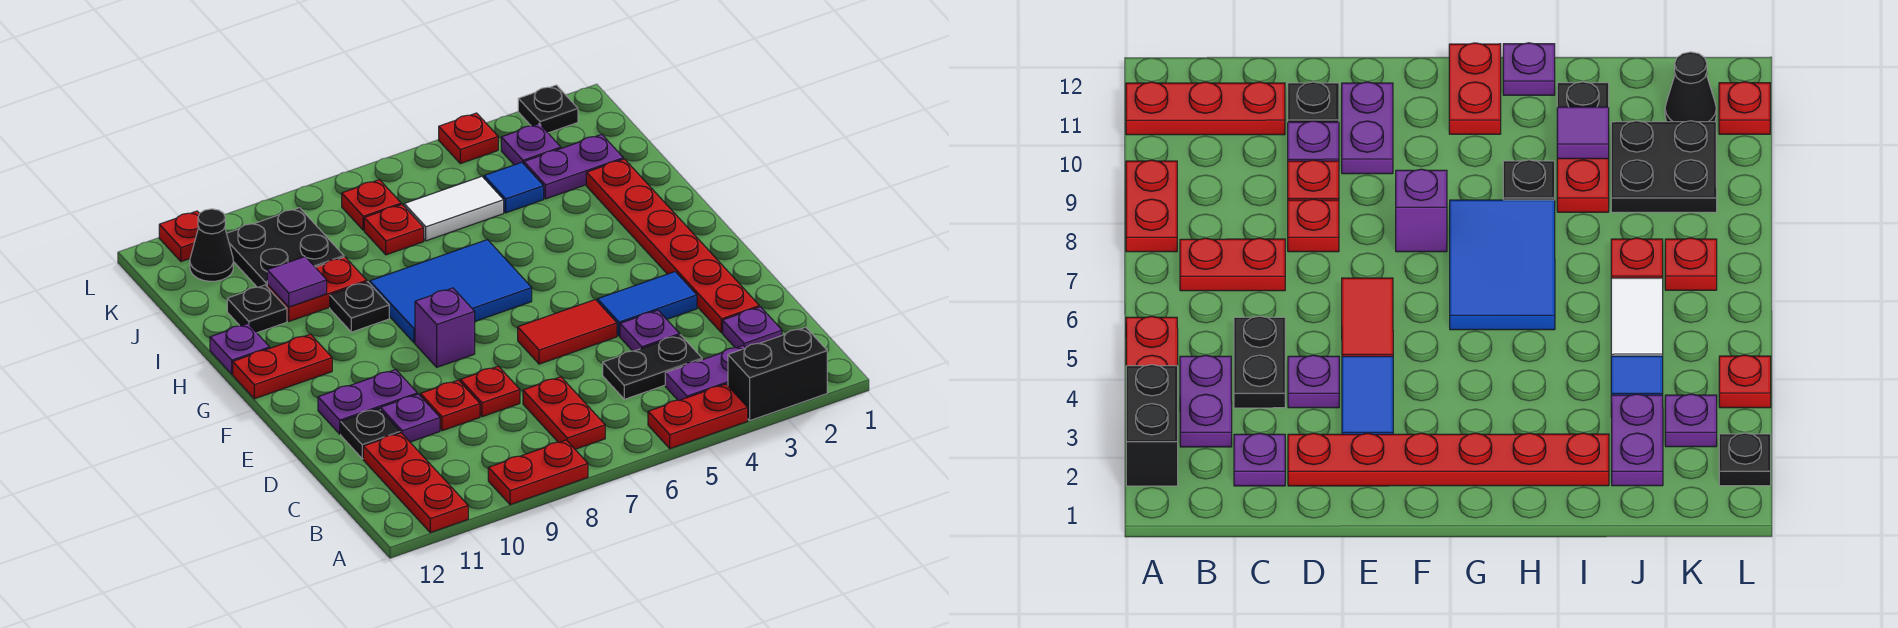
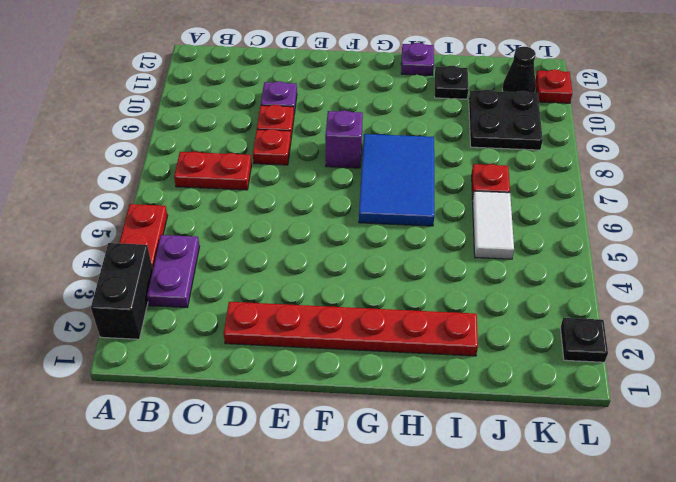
none -> red 1x2 plate [488,440,588,505]
none -> red 1x3 plate [363,433,468,533]
none -> purple 1x1 plate [723,307,782,348]
none -> black 1x2 plate [603,335,702,399]

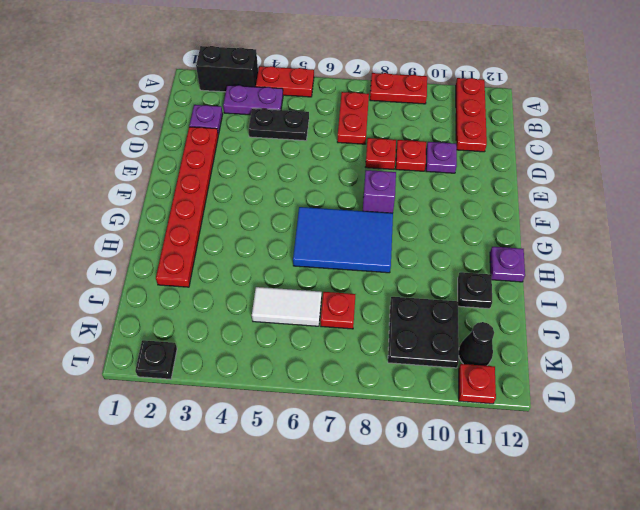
none -> purple 1x1 plate [620,310,680,351]
none -> black 1x1 plate [341,408,400,459]
none -> blue 1x2 tile [597,272,697,336]
none -> red 1x2 tile [518,300,617,364]

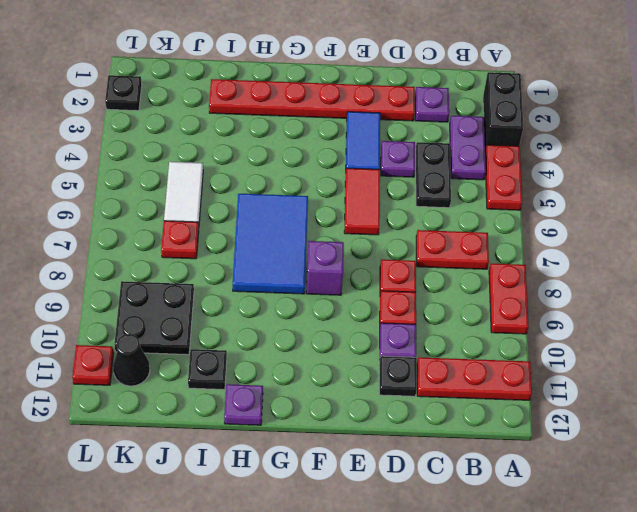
none -> purple 1x2 plate [318,370,417,434]
none -> red 1x2 plate [233,334,332,399]
none -> black 1x1 plate [330,282,389,332]
none -> red 1x2 plate [267,257,367,321]

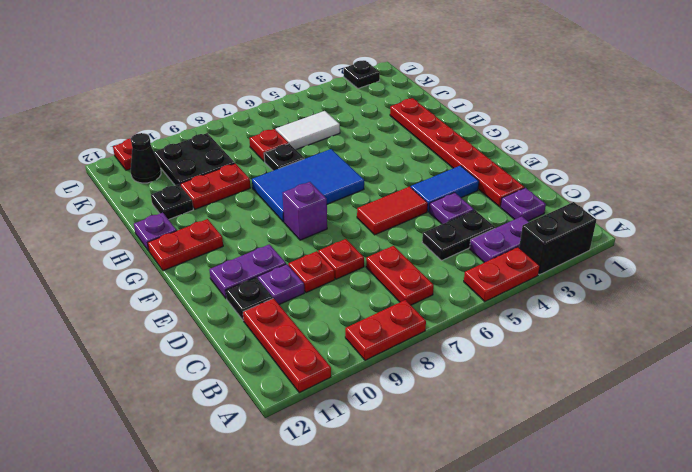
black 1x1 plate [264,144,304,171] -> black 1x1 plate moved to [330,282,389,332]
none -> purple 1x2 plate [524,134,623,199]
none -> blue 1x1 tile [484,162,544,213]
none -> purple 1x1 plate [501,124,561,165]
none -> red 1x1 plate [342,180,401,230]

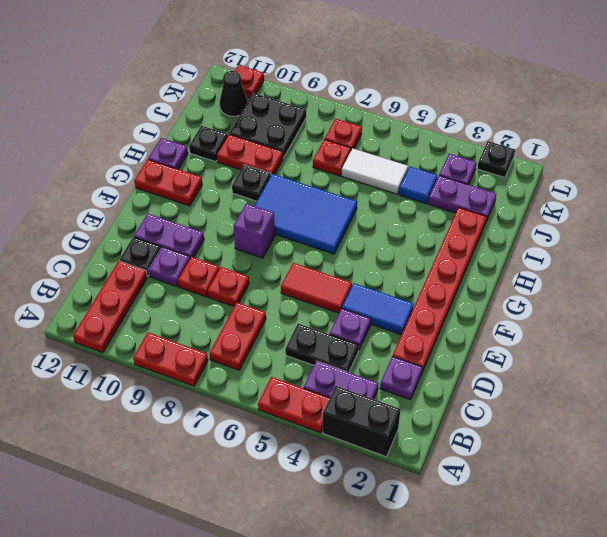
none -> red 1x1 plate [439,113,498,164]
none -> purple 1x1 tile [267,257,327,307]

